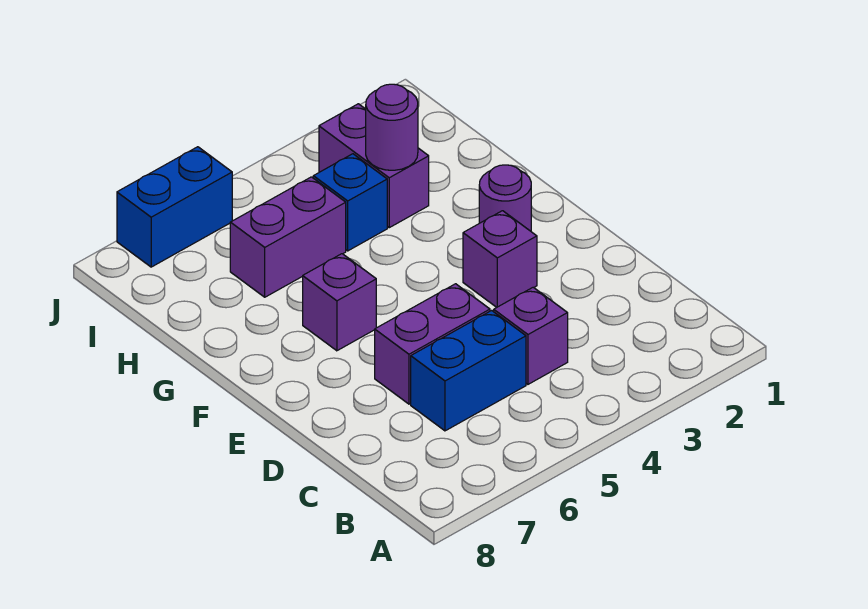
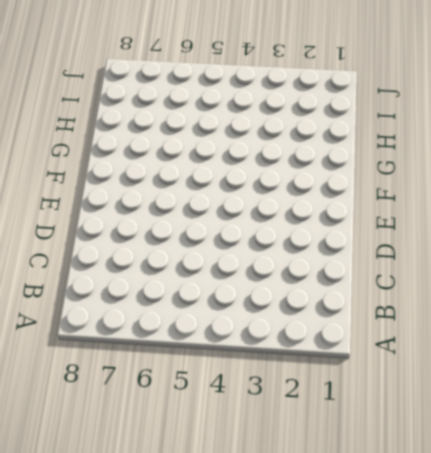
none -> purple 1x1 brick [494,287,568,384]
none -> blue 1x2 brick [411,310,526,431]

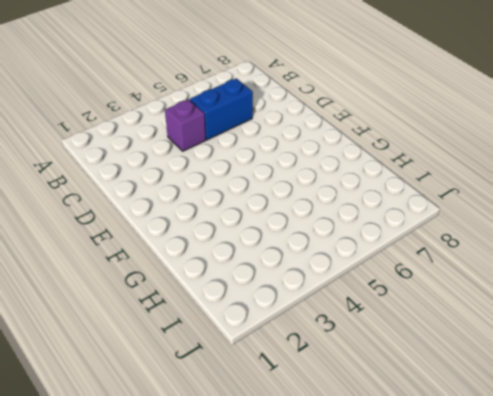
none -> purple 1x2 brick [375,284,490,404]
none -> purple 1x1 brick [463,211,537,307]

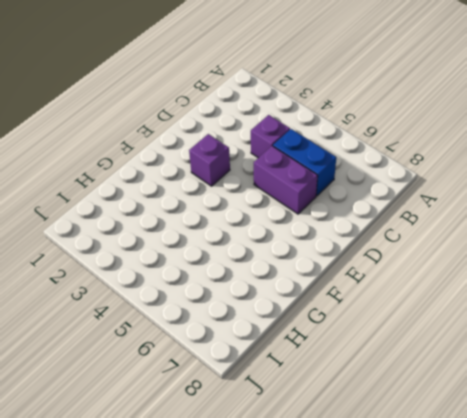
none -> purple 1x1 round brick [479,165,531,231]
none -> purple 1x1 brick [303,254,376,351]

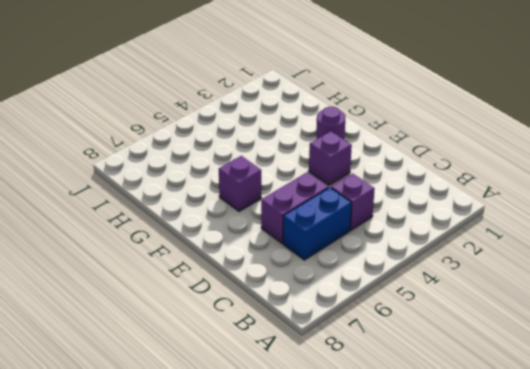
none -> purple 1x2 brick [319,104,429,228]
none -> blue 1x1 brick [313,154,387,251]

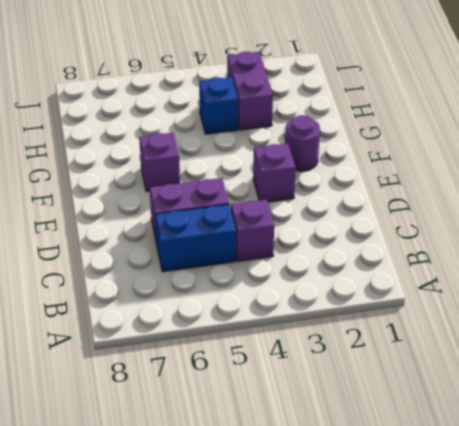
none -> purple 1x2 brick [230,177,346,297]
none -> blue 1x2 brick [117,147,232,267]

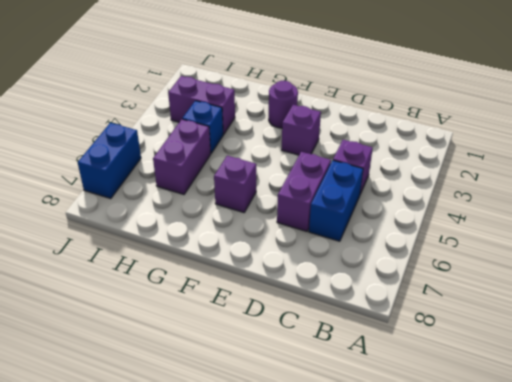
none -> purple 1x1 round brick [366,84,418,170]

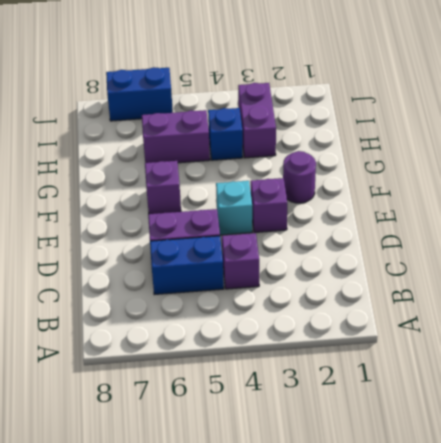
cyan 1x1 brick [216,181,252,235] -> none
none -> purple 1x1 round brick [366,84,418,170]

